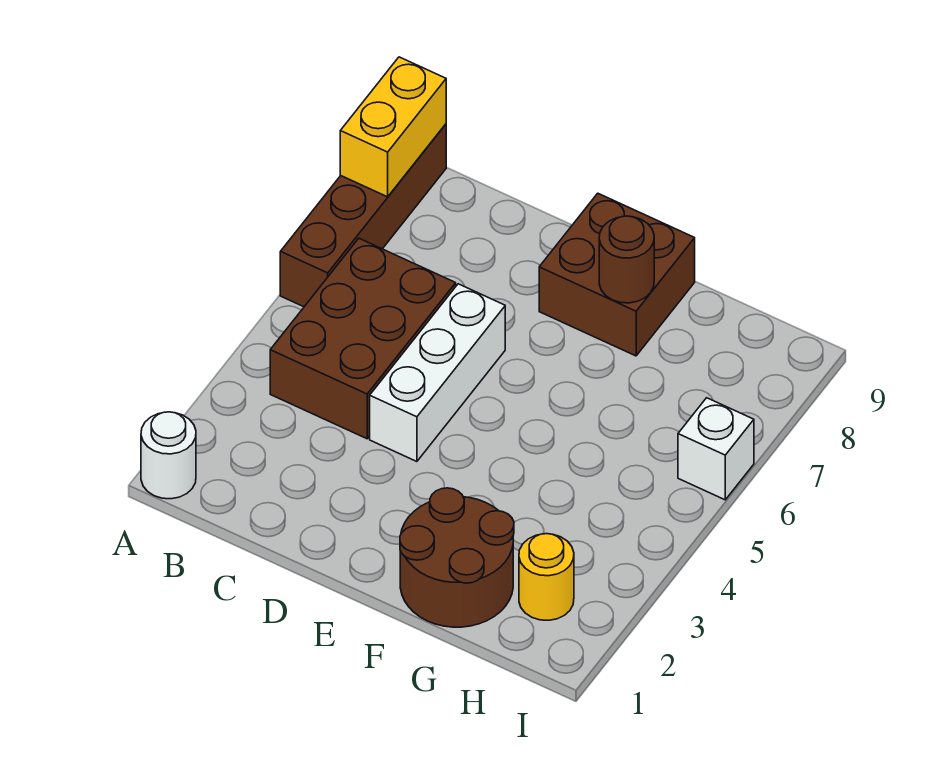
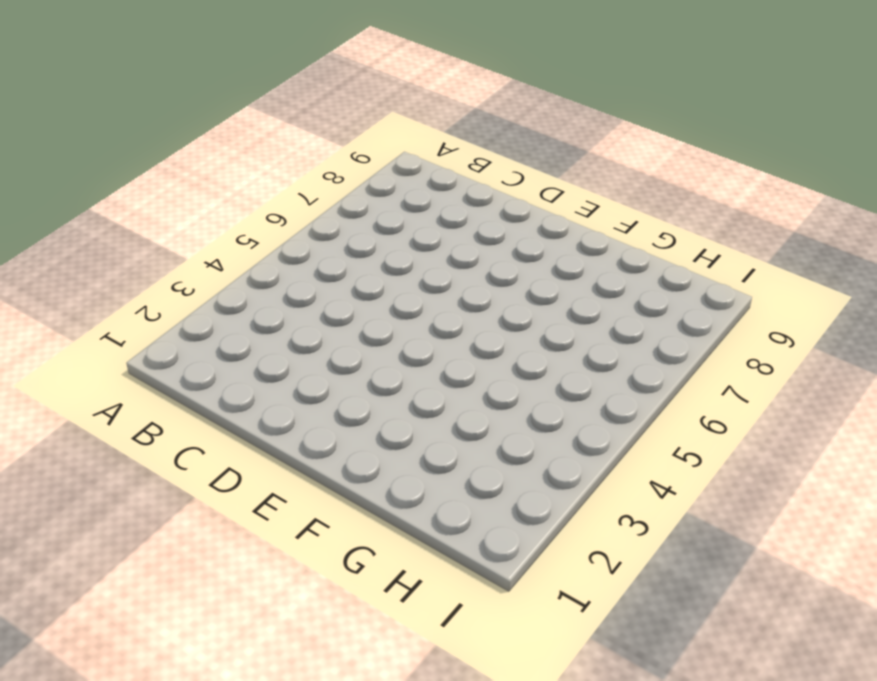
none -> white 1x1 round brick [141,412,196,499]
none -> brown 1x4 brick [280,124,446,307]

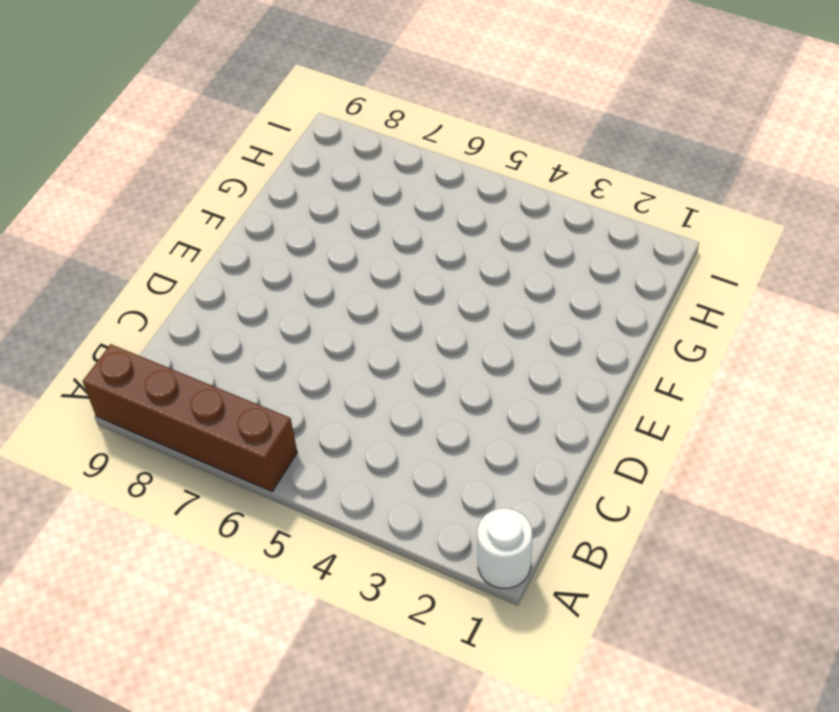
none -> brown 2x3 brick [270,239,456,439]
none -> white 1x3 brick [370,284,505,462]

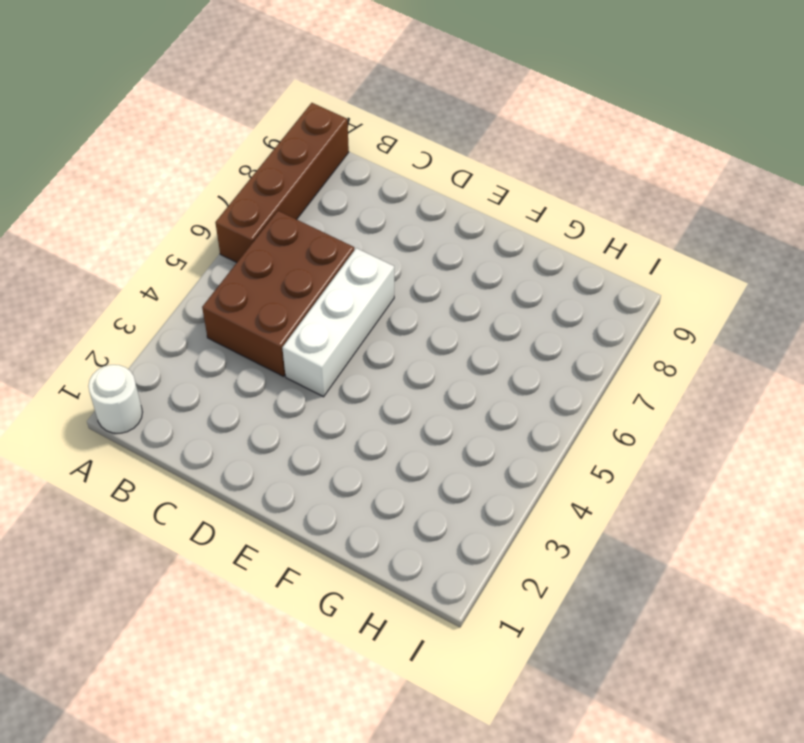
none -> brown 2x2 brick [539,193,695,356]
none -> brown 2x2 round brick [400,488,514,627]

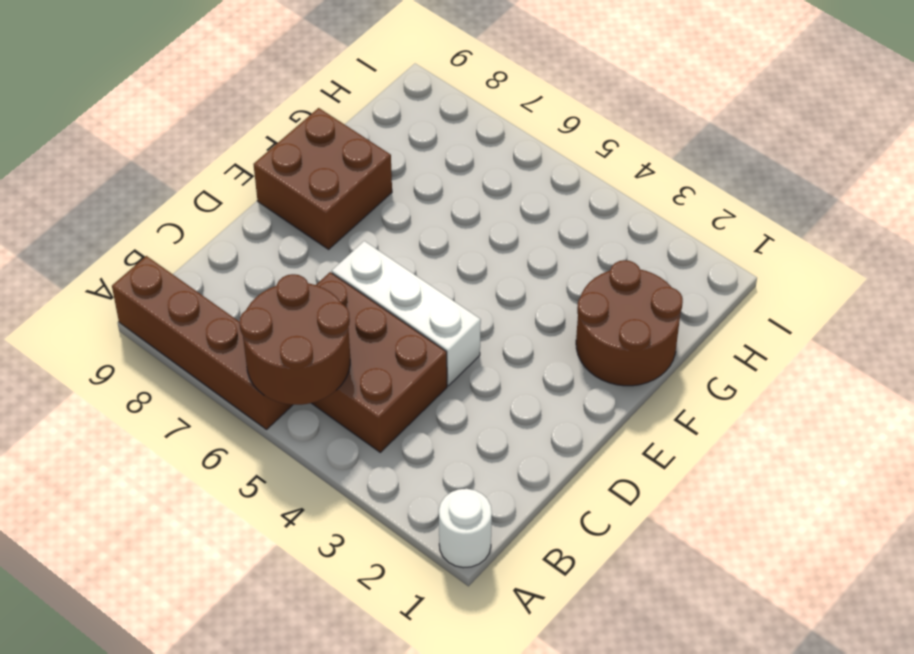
brown 2x2 round brick [239,274,350,405] -> none
none -> yellow 1x1 round brick [519,534,574,620]
none -> white 1x1 brick [678,398,754,500]

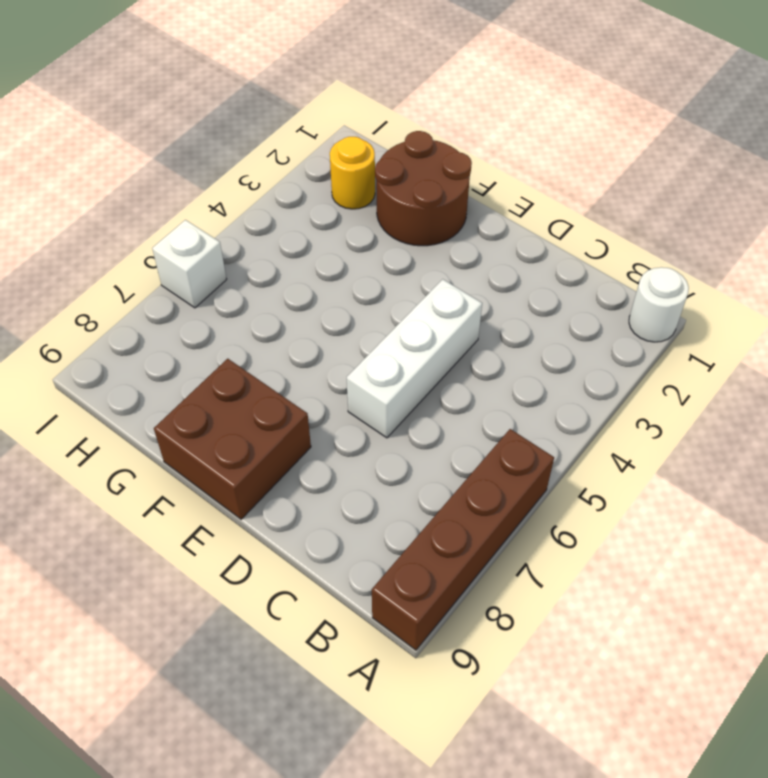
none -> brown 2x3 brick [270,239,456,439]
none -> yellow 1x2 brick [340,57,446,197]

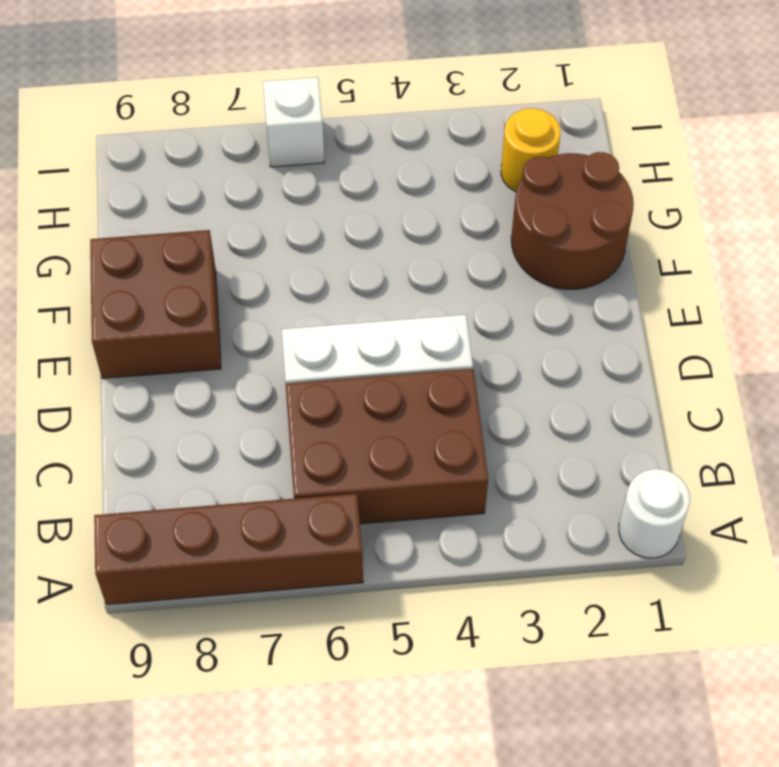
none -> yellow 1x2 brick [340,57,446,197]
none -> brown 1x1 round brick [599,216,654,303]

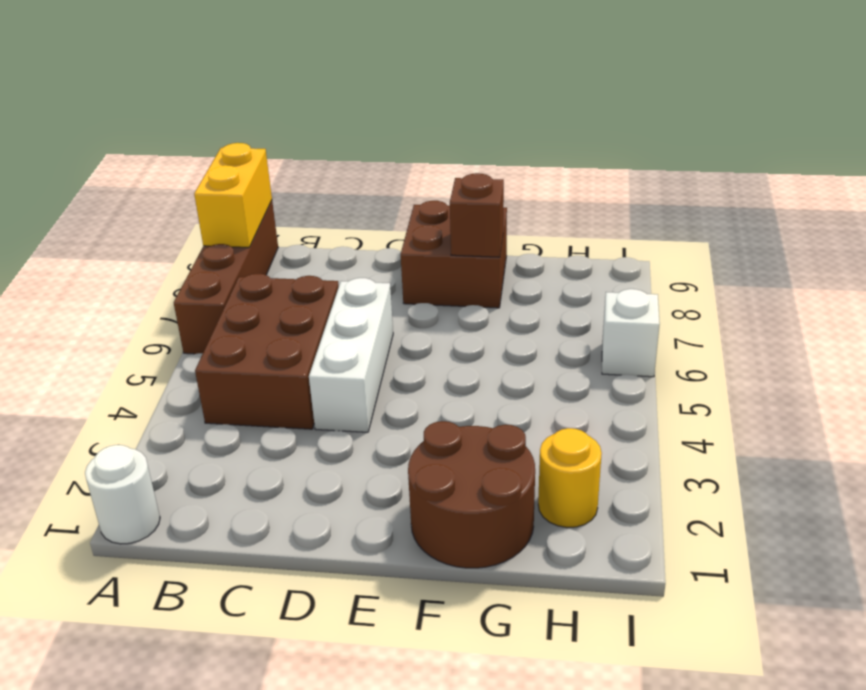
brown 1x1 brick [450,173,504,257] -> brown 1x1 round brick [599,216,654,303]

